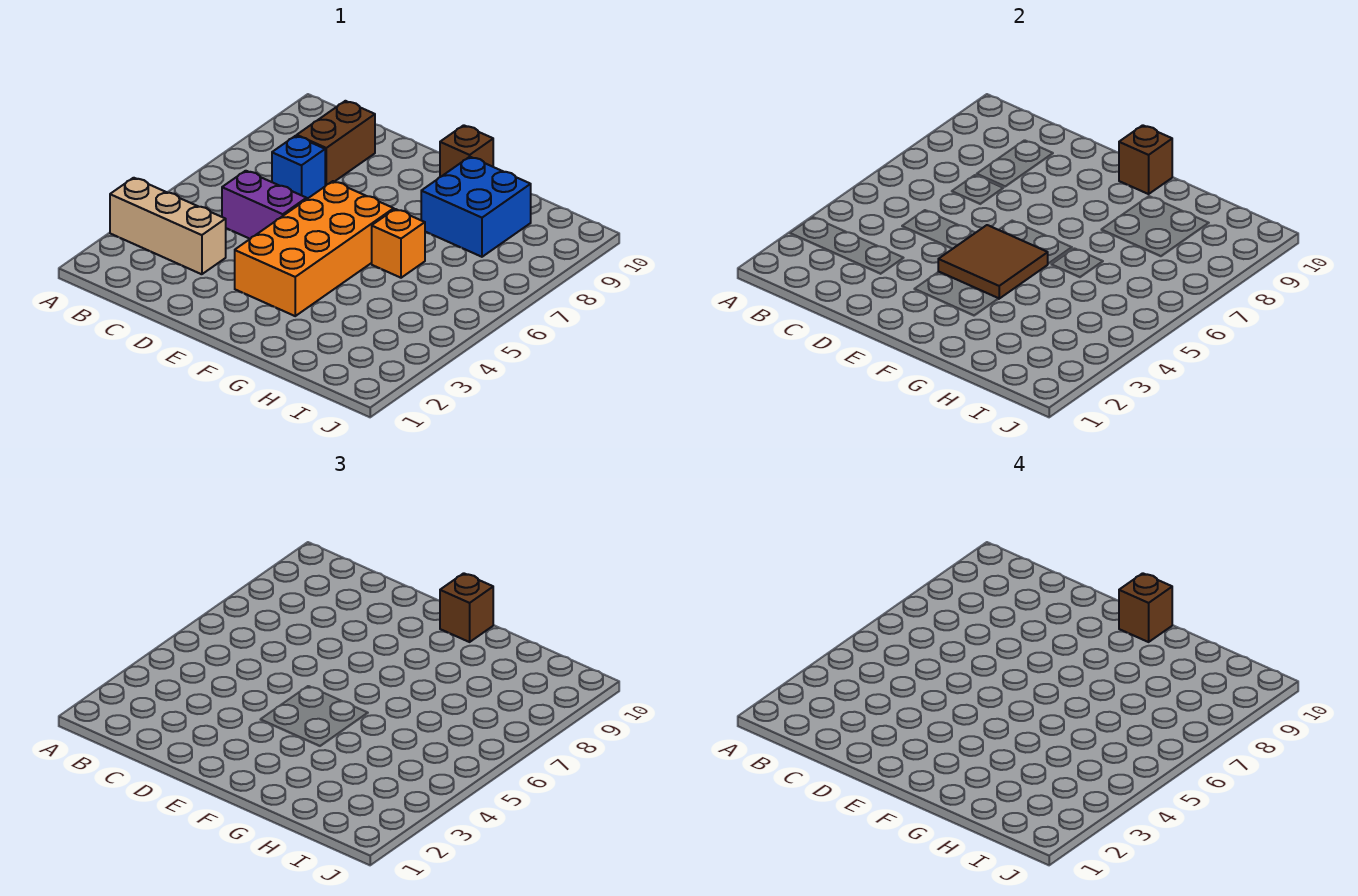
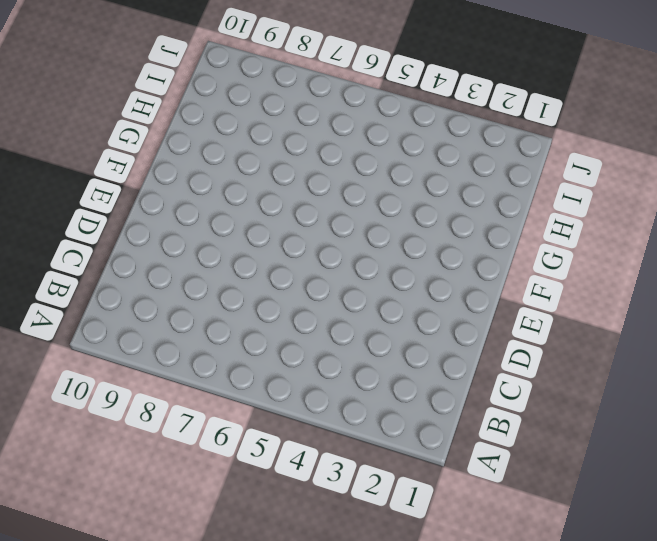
none -> tan 1x3 brick [110,178,226,274]
none -> purple 1x2 brick [222,171,307,239]
none -> blue 1x1 brick [272,136,325,199]

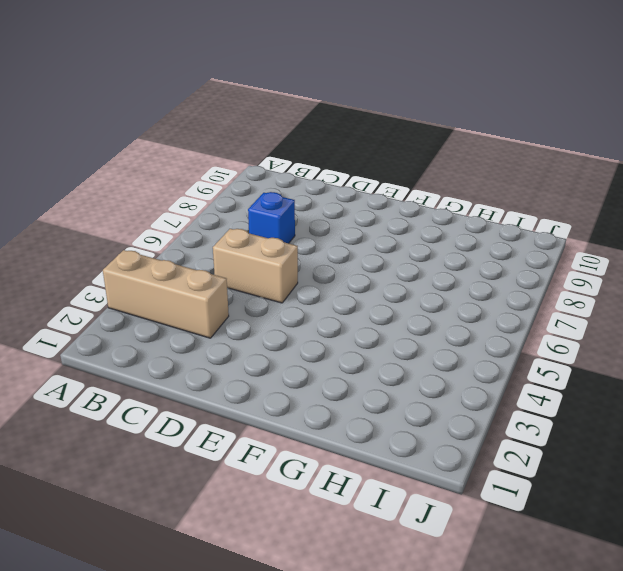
tan 1x2 brick [213,229,298,303] -> purple 1x2 brick [222,171,307,239]
none -> brown 1x2 brick [297,101,375,186]
none -> orange 2x4 brick [235,181,394,316]
none -> brown 1x1 brick [440,125,493,177]

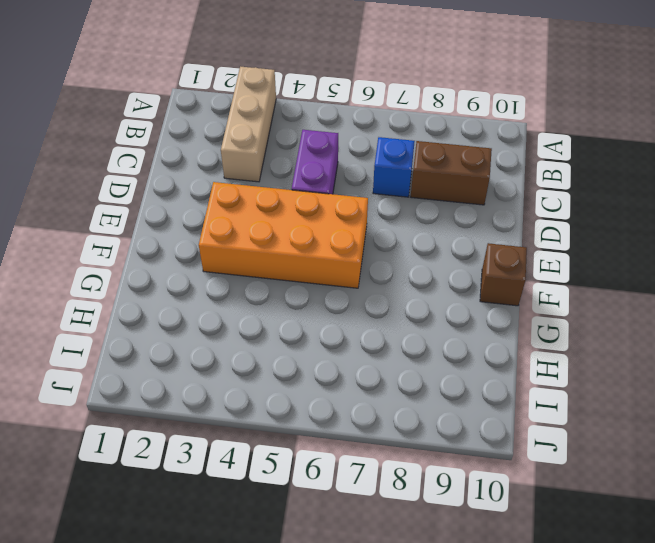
none -> orange 1x1 brick [372,209,425,278]
none -> blue 2x2 brick [421,157,531,257]
none -> brown 2x2 tile [938,225,1048,299]

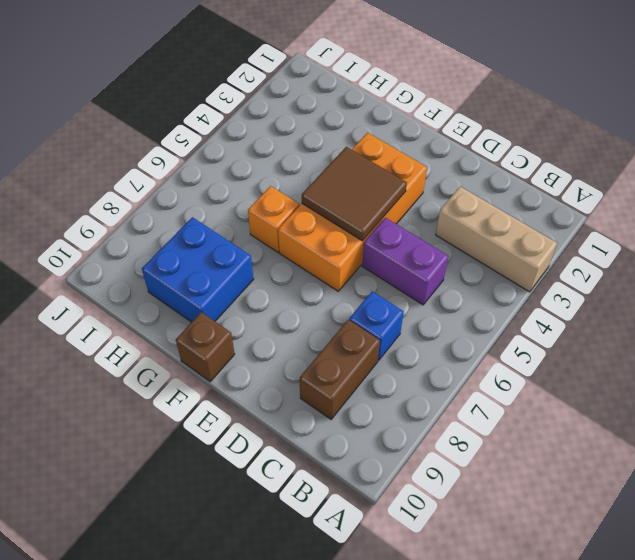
none -> brown 1x1 brick [1119,125,1172,194]
none -> brown 1x1 brick [440,573,493,642]
none -> brown 1x1 brick [1119,573,1172,642]

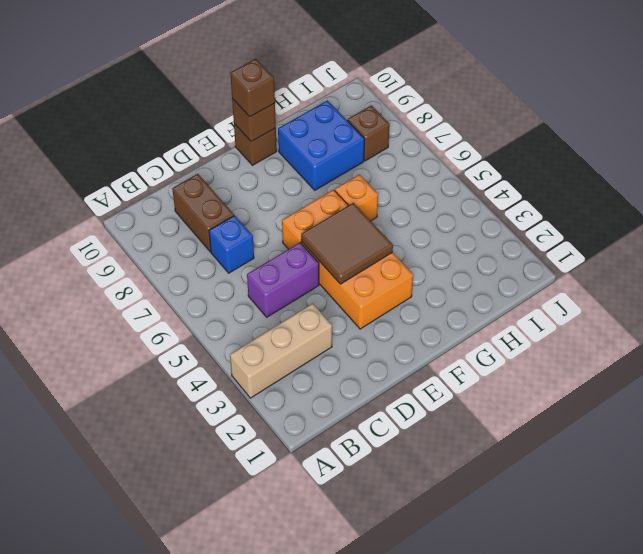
brown 1x1 brick [348,105,390,161] -> brown 1x1 brick moved to [1119,573,1172,642]

